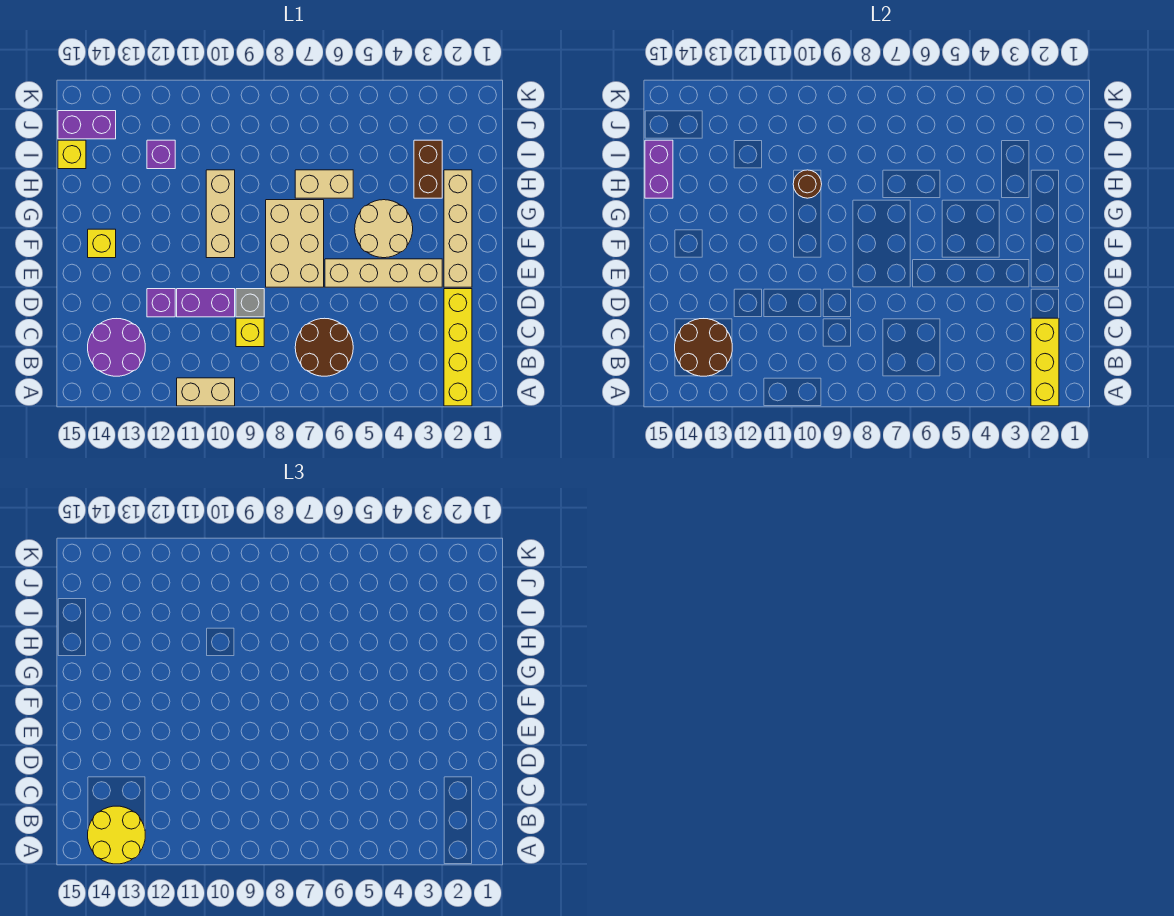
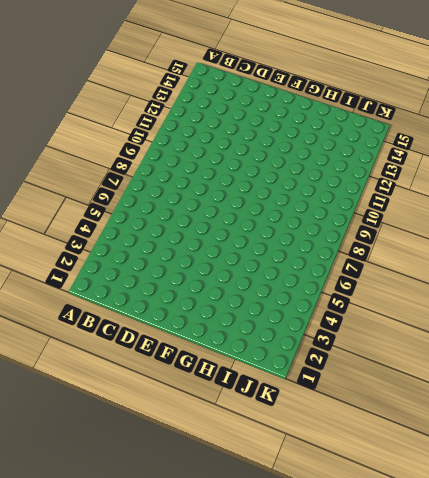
none -> yellow 1x4 brick [444,289,472,406]
none -> tan 1x2 brick [177,378,235,406]
none -> brown 2x2 round brick [295,318,353,376]

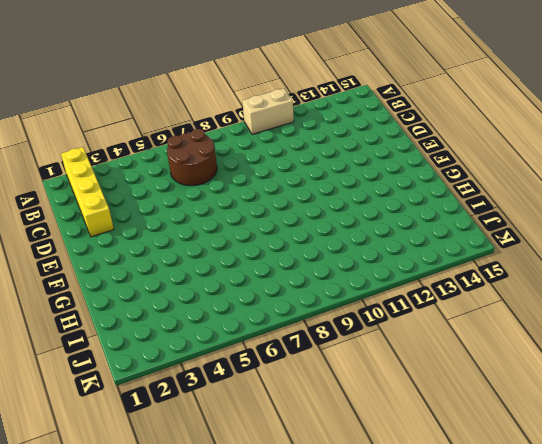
none -> purple 2x2 round brick [88,319,145,376]
none -> yellow 1x1 brick [236,318,264,347]
none -> grey 1x1 brick [236,289,264,317]

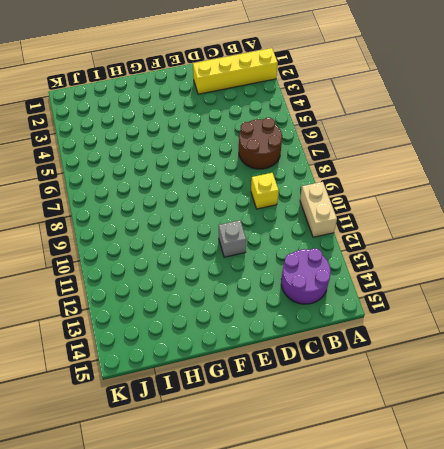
grey 1x1 brick [219,220,246,257] -> grey 1x1 brick moved to [236,289,264,317]
none -> purple 1x2 brick [177,289,235,317]
none -> purple 1x1 brick [147,289,175,317]
none -> tan 1x4 brick [444,170,472,287]

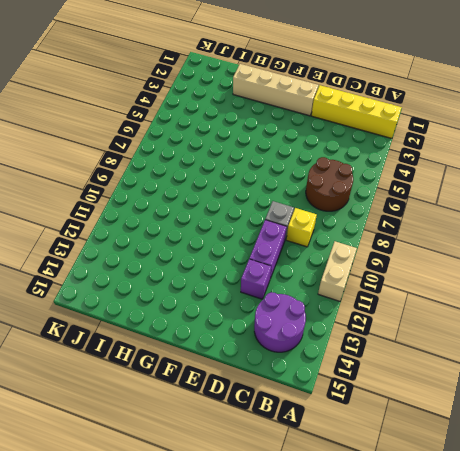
none -> tan 1x4 brick [325,259,442,287]
none -> tan 2x3 brick [266,200,324,287]
none -> tan 2x2 round brick [355,200,413,258]

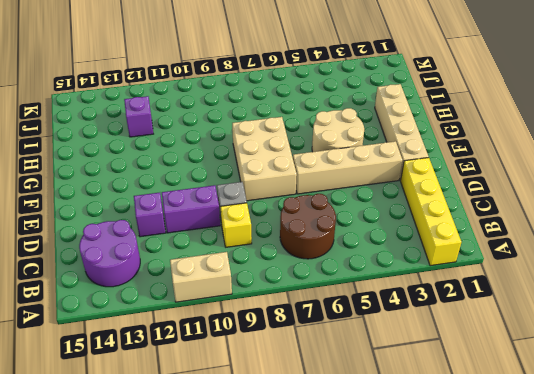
none -> tan 1x3 brick [206,170,235,258]
none -> yellow 1x1 brick [88,229,116,258]
none -> brown 1x2 brick [414,140,442,198]

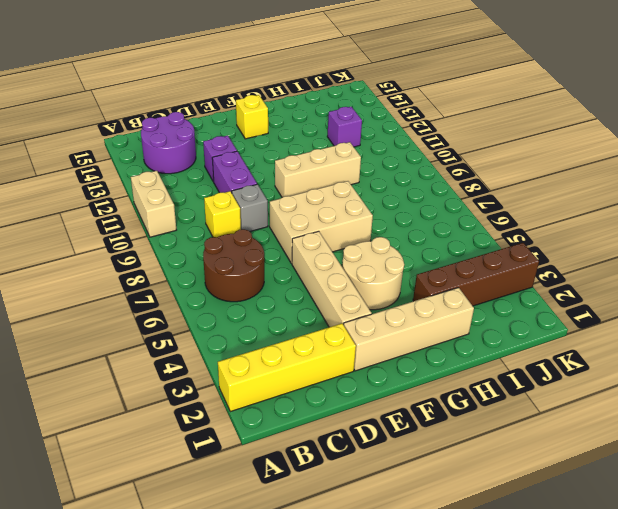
brown 1x4 brick [413,243,539,306] -> brown 1x2 brick [414,140,442,198]
none -> tan 1x2 brick [295,170,353,198]
none -> yellow 1x1 brick [58,140,86,169]
none -> purple 1x2 brick [58,111,116,139]

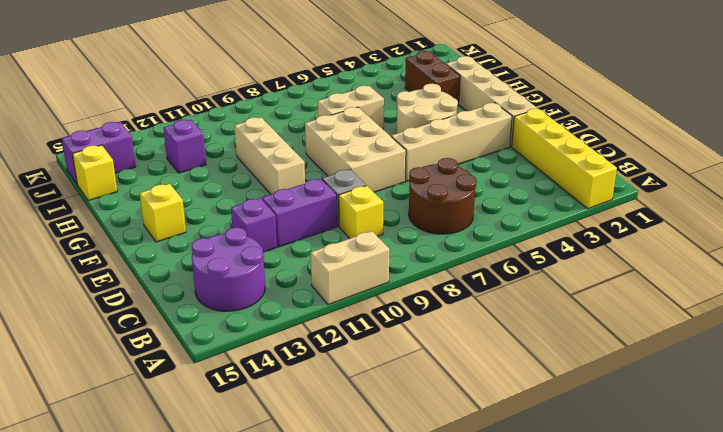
none -> yellow 1x3 brick [1031,318,1059,406]
none -> brown 2x2 round brick [675,319,732,376]
none -> brown 1x1 round brick [793,170,822,198]

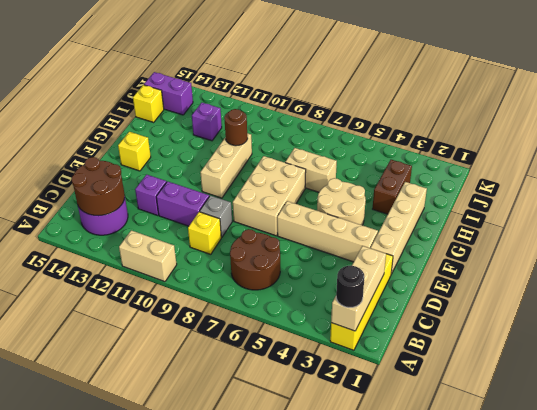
tan 1x3 brick [331,246,386,331] -> yellow 1x3 brick [1031,318,1059,406]
black 1x1 round brick [336,266,364,308] -> none
none -> purple 1x2 brick [645,140,673,198]
none -> yellow 2x2 round brick [88,806,145,864]

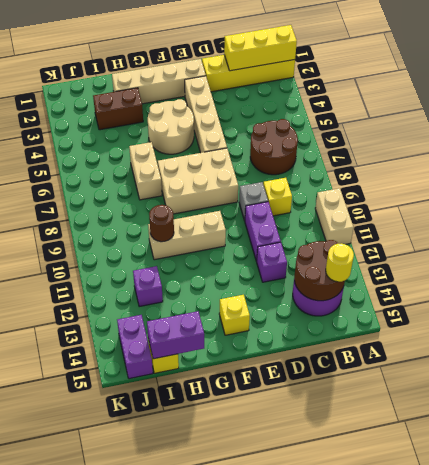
yellow 1x1 round brick [326,243,354,282] -> yellow 2x2 round brick [88,806,145,864]

